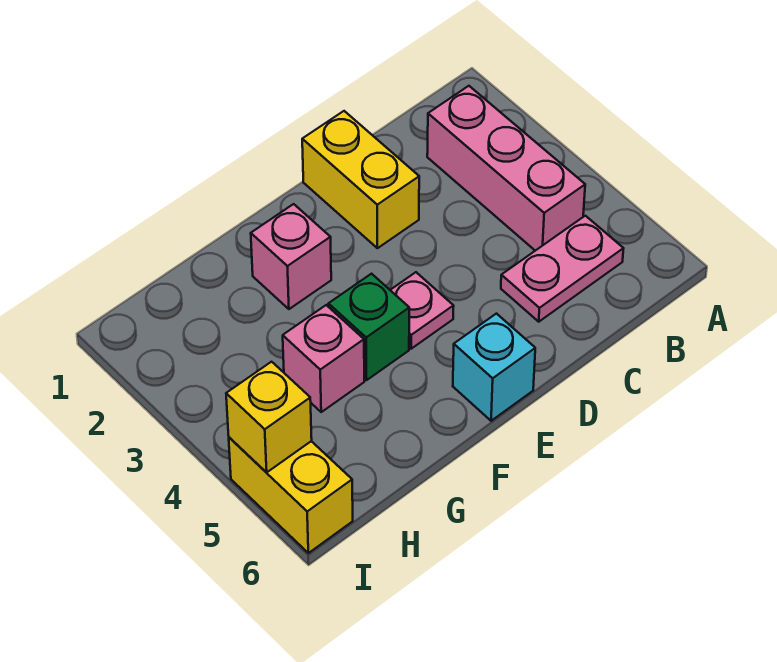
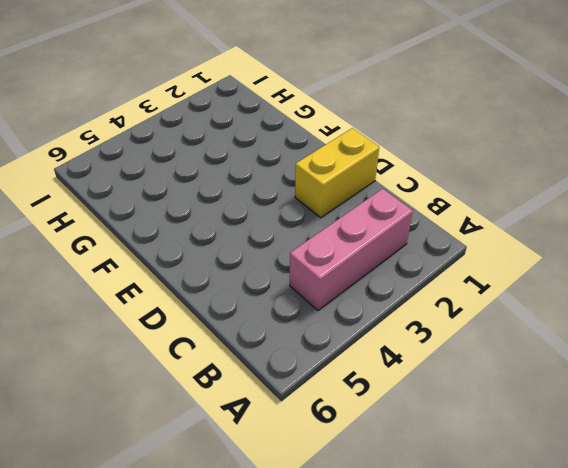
none -> pink 1x2 plate [501,216,624,322]
none -> pink 1x1 plate [390,272,454,349]

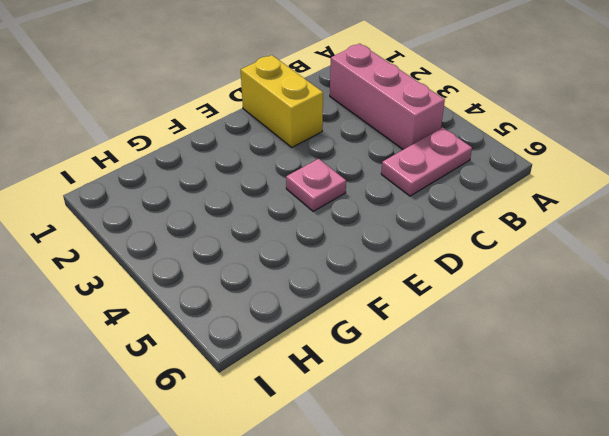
none -> cyan 1x1 brick [453,314,535,421]
none -> pink 1x1 brick [251,204,331,309]

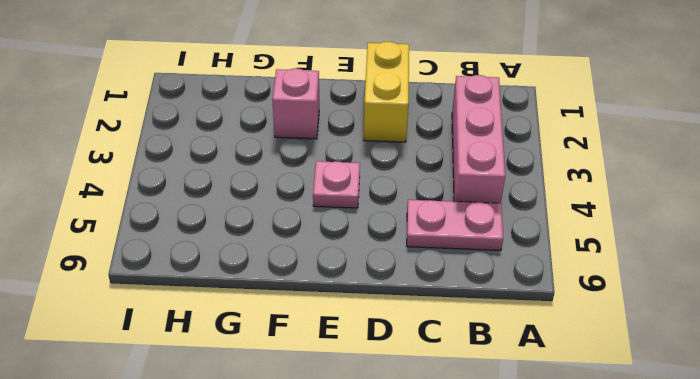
none -> cyan 1x1 brick [453,314,535,421]
none -> green 1x1 brick [328,274,409,380]

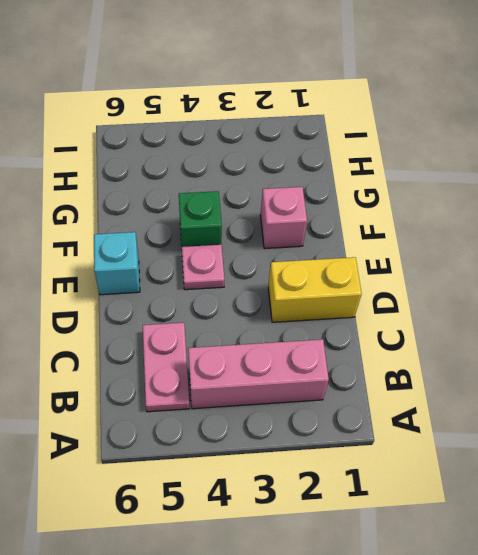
none -> pink 1x1 brick [283,305,364,412]
none -> yellow 1x2 brick [229,437,353,553]

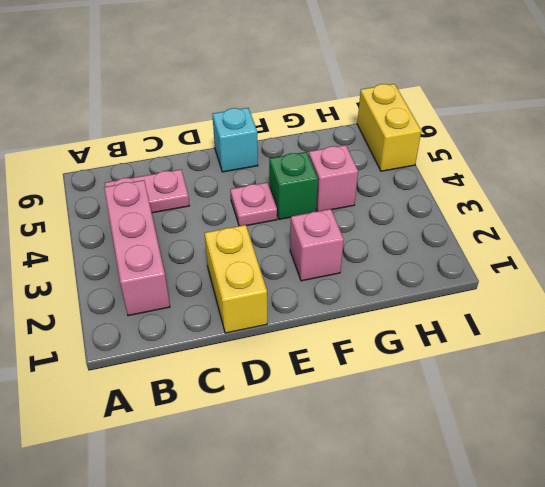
none -> yellow 1x1 brick [226,362,312,473]

